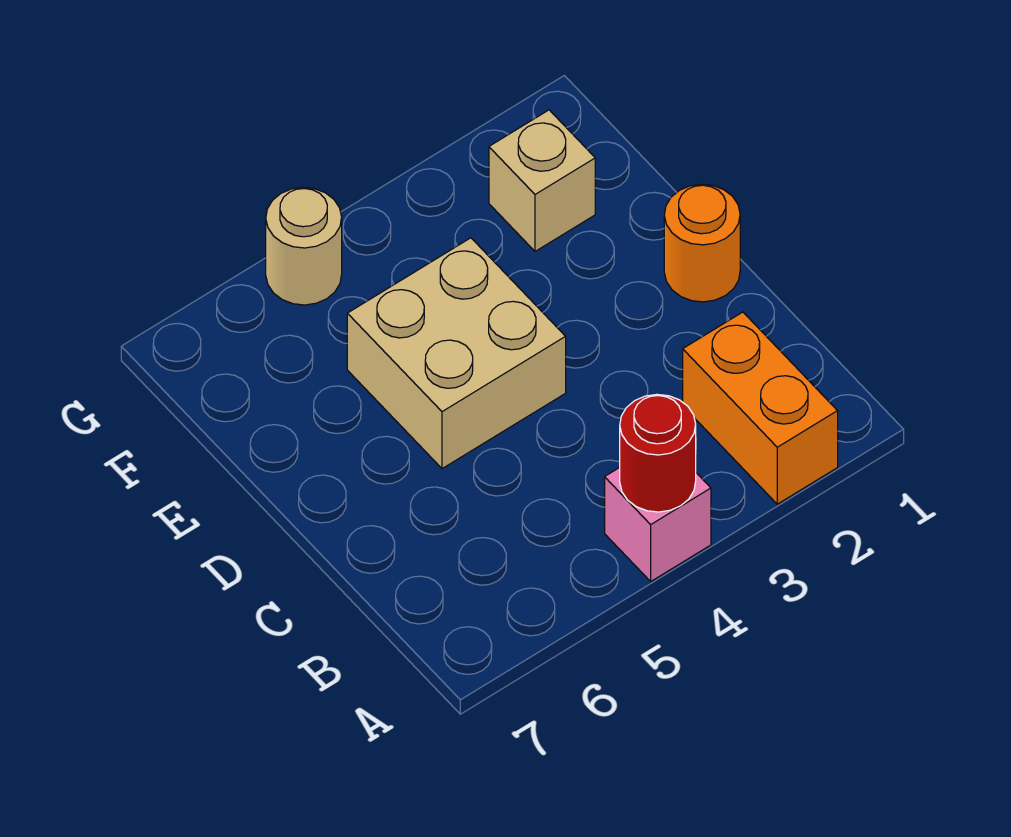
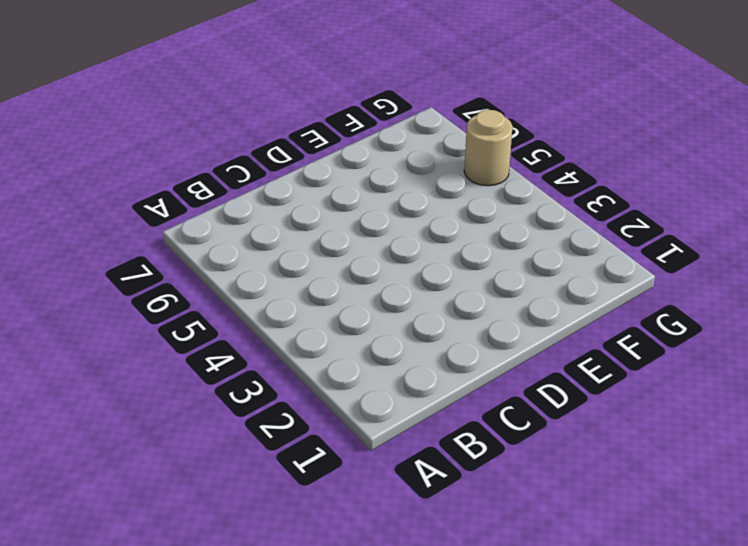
none -> orange 1x2 brick [683,312,838,504]
none -> pink 1x1 brick [605,468,711,581]

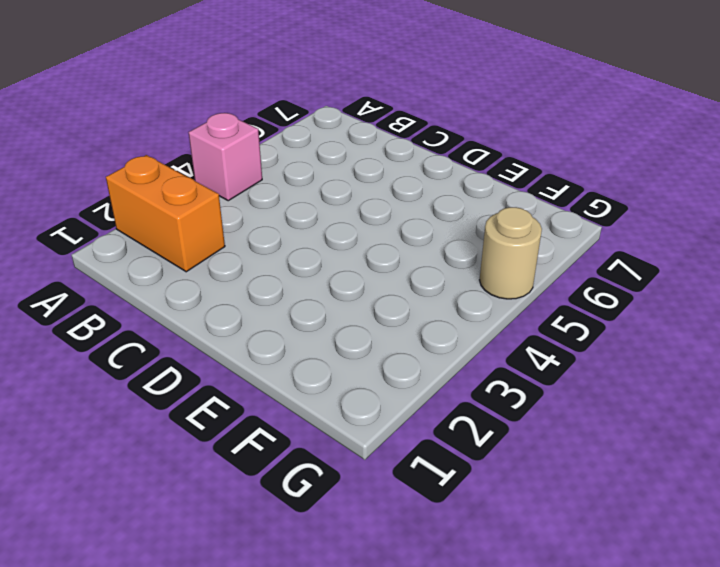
none -> orange 1x1 round brick [664,184,740,302]
none -> tan 2x2 brick [347,238,566,469]

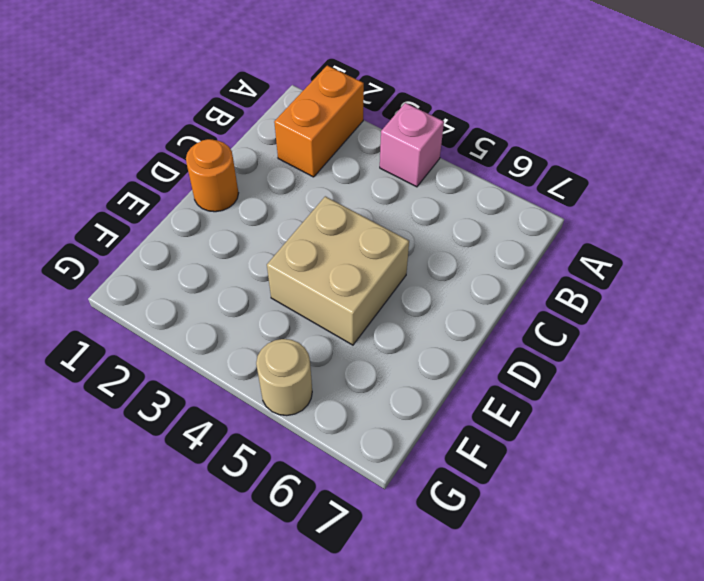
none -> tan 1x1 brick [489,110,595,251]
none -> red 1x1 round brick [620,394,696,512]

